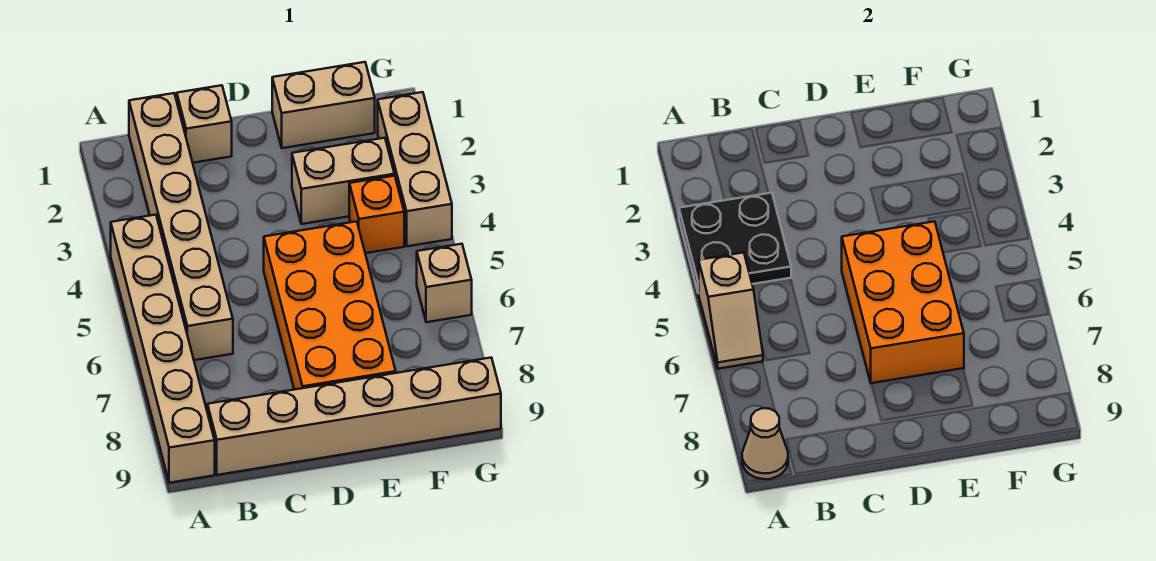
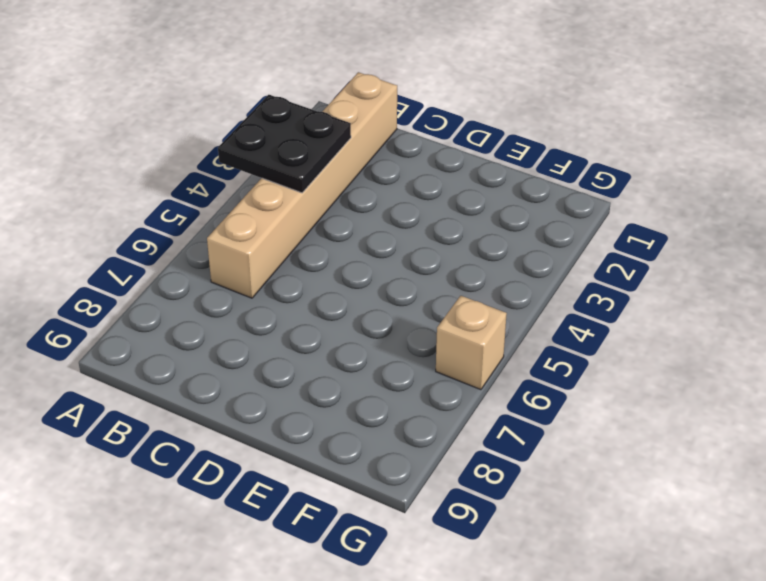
none -> tan 1x6 brick [111,215,215,483]
none -> tan 1x6 brick [207,358,501,475]
none -> tan 1x1 brick [177,85,232,163]

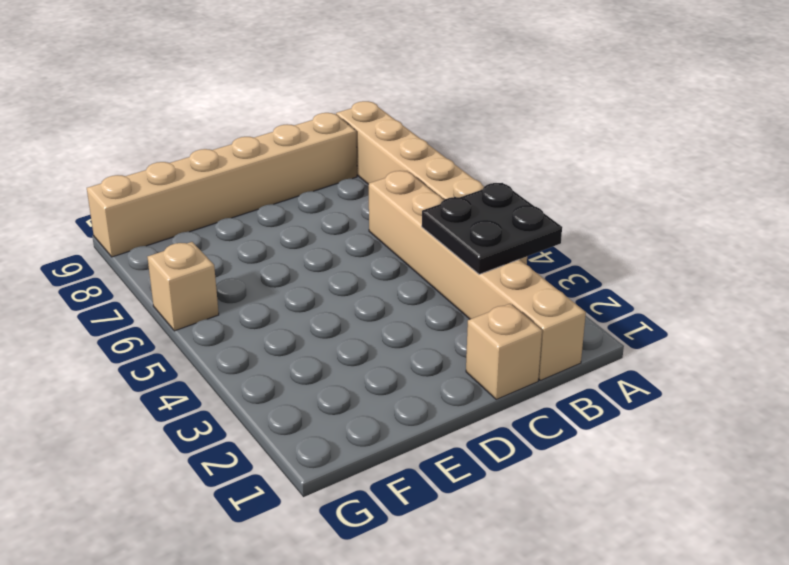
none -> orange 2x4 brick [264,221,396,390]
none -> tan 1x2 brick [272,62,375,148]
none -> tan 1x2 brick [292,138,394,224]

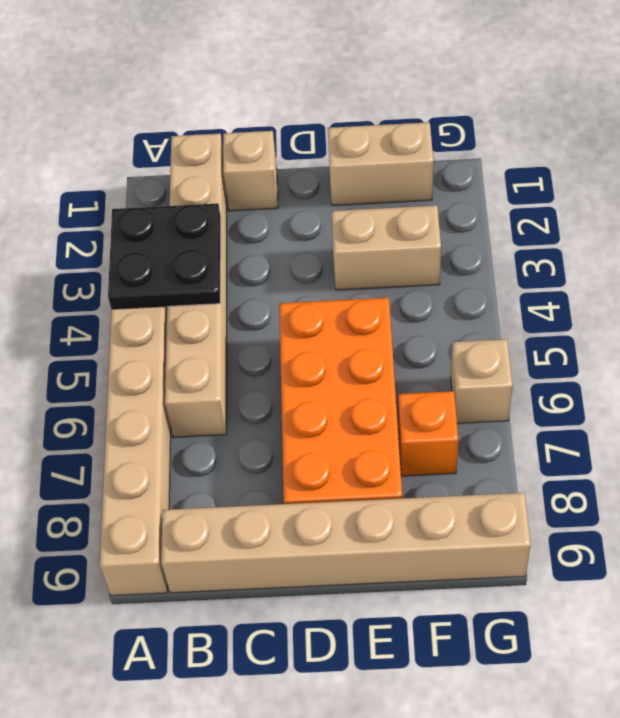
orange 1x1 brick [398,391,458,476] -> orange 1x1 brick moved to [349,176,404,253]
none -> tan 1x3 brick [378,92,452,246]
none -> tan 1x2 slope [699,253,763,369]
none -> tan 1x1 cone [742,408,788,479]

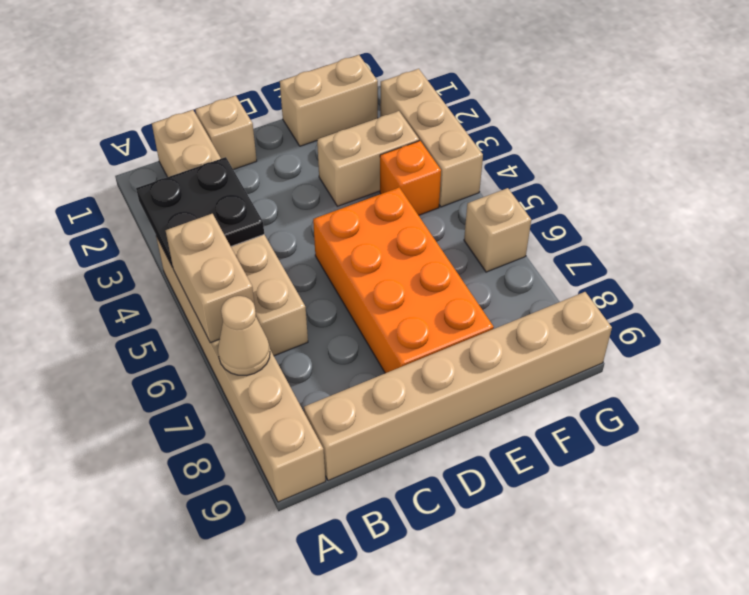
tan 1x2 brick [166,214,255,343] -> tan 1x2 slope [699,253,763,369]
tan 1x1 cone [218,296,270,375] -> tan 1x1 cone moved to [742,408,788,479]
none -> orange 2x3 brick [842,221,964,384]

